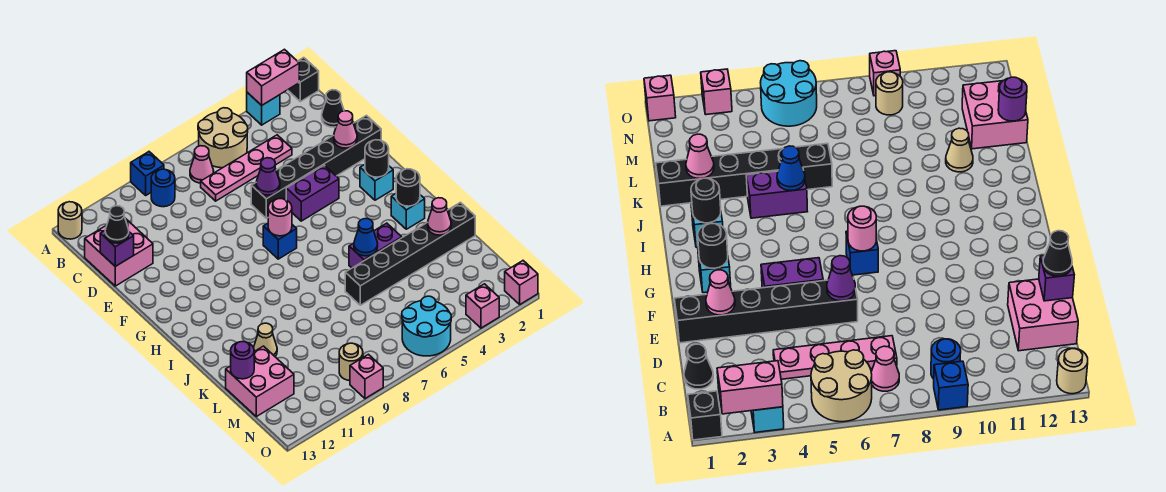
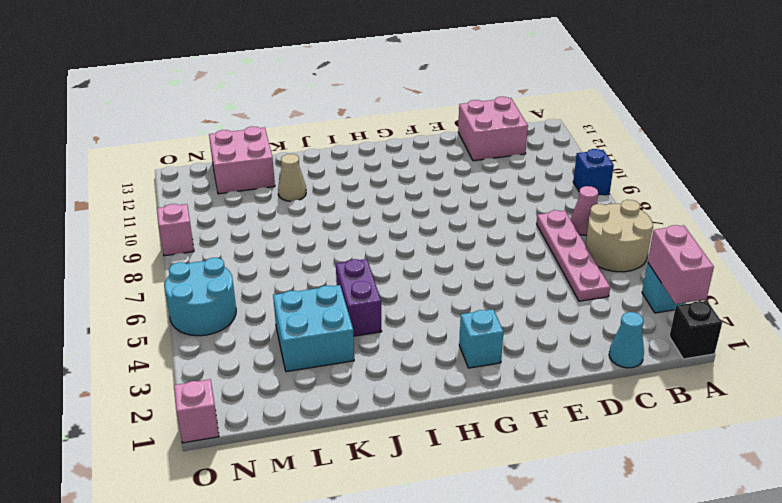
cyan 1x1 cone [609,312,644,368] -> black 1x1 cone [322,90,344,127]
cyan 2x2 brick [273,285,354,372] -> black 1x6 brick [345,202,475,305]
none -> tan 1x1 round brick [58,202,82,239]
none -> blue 1x1 round brick [151,169,175,207]
none -> black 1x6 brick [251,116,381,218]
none -> purple 1x2 brick [286,165,339,221]

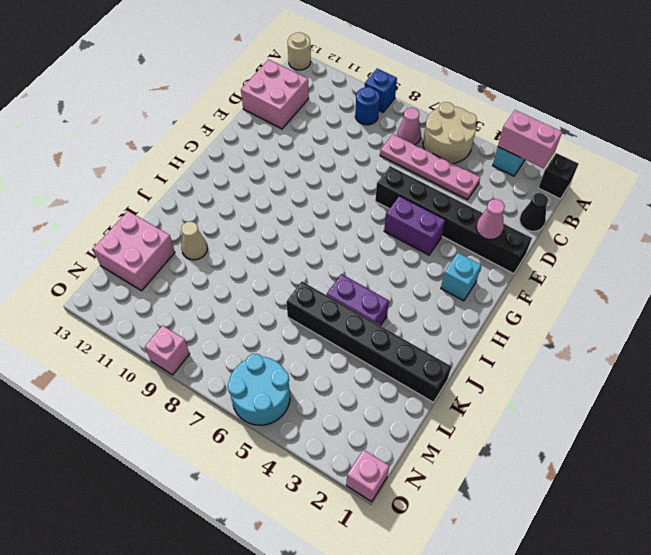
none -> blue 1x1 brick [263,223,297,259]
none -> cyan 1x1 brick [391,194,425,229]
none -> tan 1x1 round brick [339,343,363,381]
none -> pink 1x1 brick [466,284,499,328]

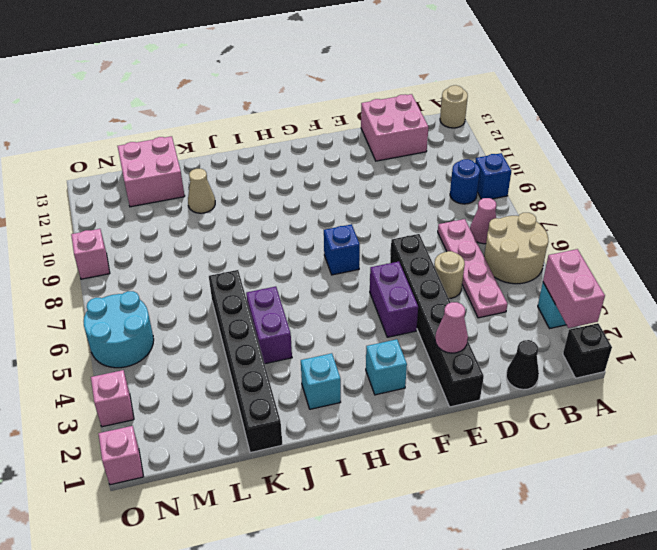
tan 1x1 round brick [434,251,465,298] -> tan 1x1 round brick moved to [339,343,363,381]
none -> purple 1x1 brick [100,231,134,266]
none -> purple 1x1 cone [256,158,280,195]
none -> black 1x1 round brick [365,140,389,177]
none -> pink 1x1 round brick [268,199,292,236]

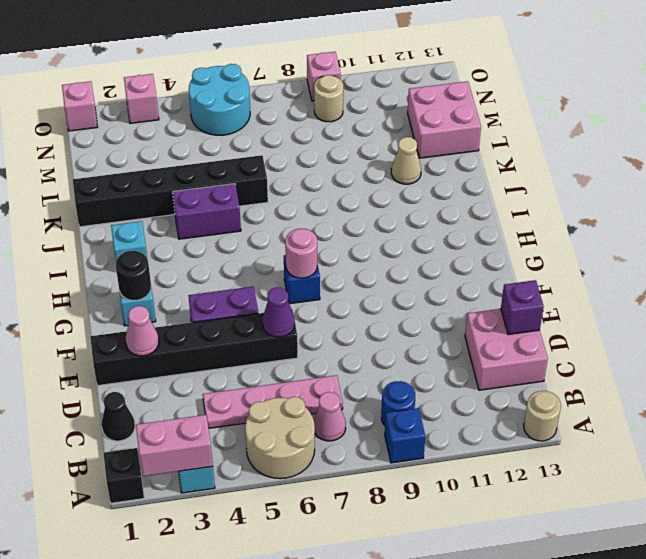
none -> black 1x1 round brick [396,169,420,206]
none -> blue 1x1 cone [354,219,378,256]
none -> pink 1x1 cone [428,198,451,235]
none -> purple 1x1 round brick [231,342,254,379]

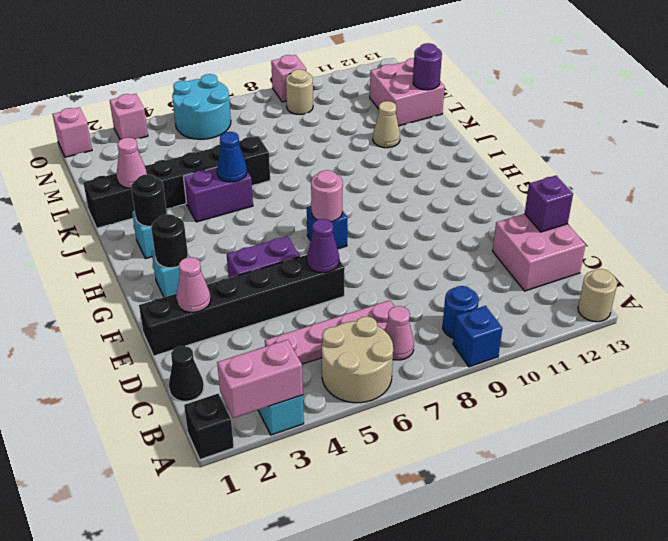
none -> black 1x1 cone [105,206,129,243]

